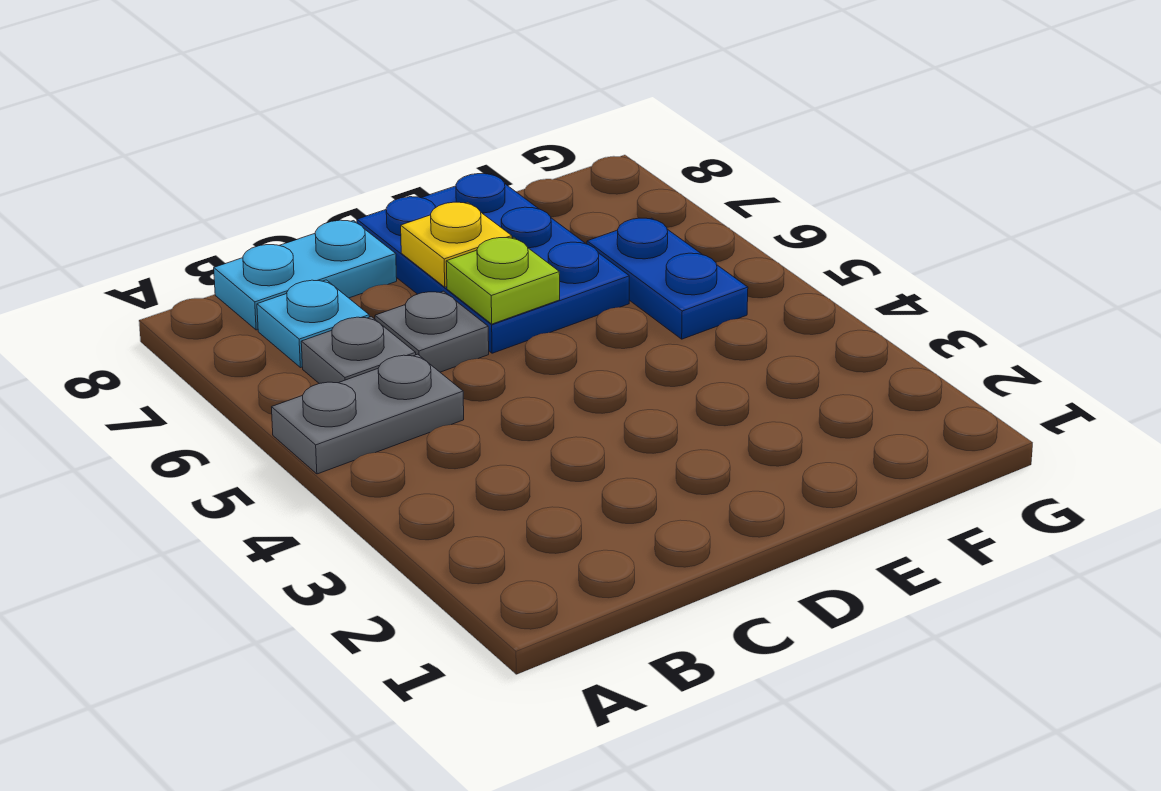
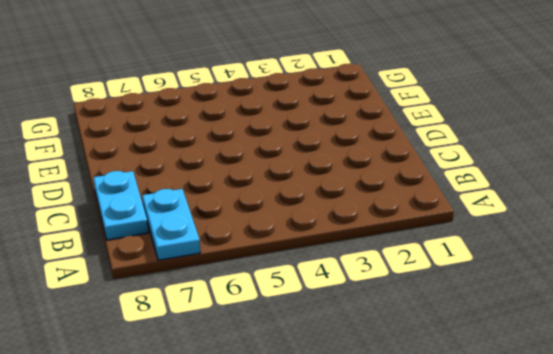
cyan 1x2 plate [142,189,200,260] -> cyan 1x1 plate [257,280,369,368]
none -> grey 1x2 plate [272,354,464,474]
none -> grey 1x1 plate [301,317,416,384]

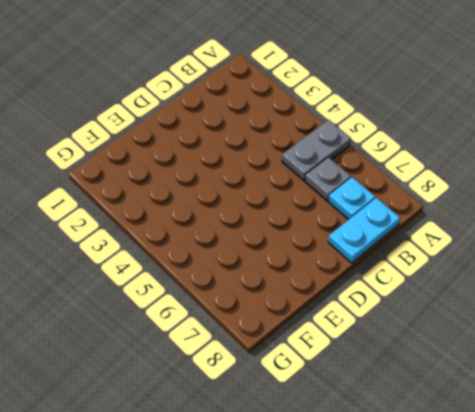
none -> grey 1x1 plate [375,291,489,372]
none -> blue 2x3 plate [357,174,629,353]

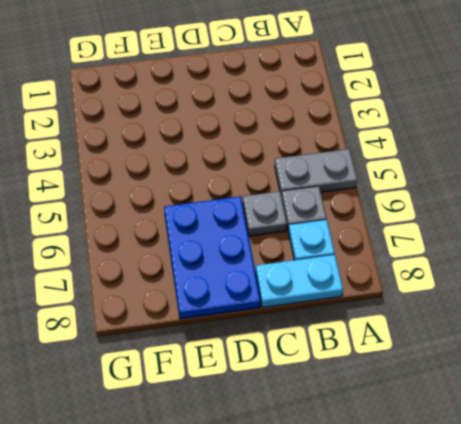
none -> blue 1x2 plate [587,218,748,339]
none -> lime 1x1 plate [446,238,560,324]

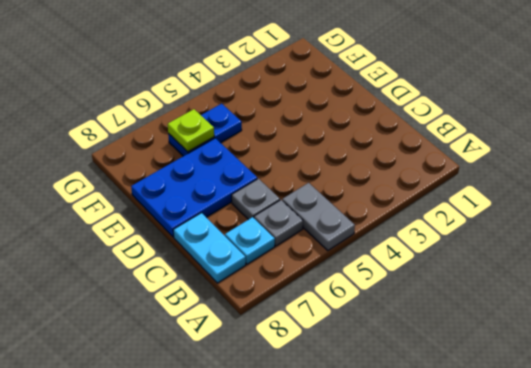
lime 1x1 plate [168,109,214,152] -> lime 1x1 plate moved to [446,238,560,324]
none -> yellow 1x1 plate [401,202,512,287]

